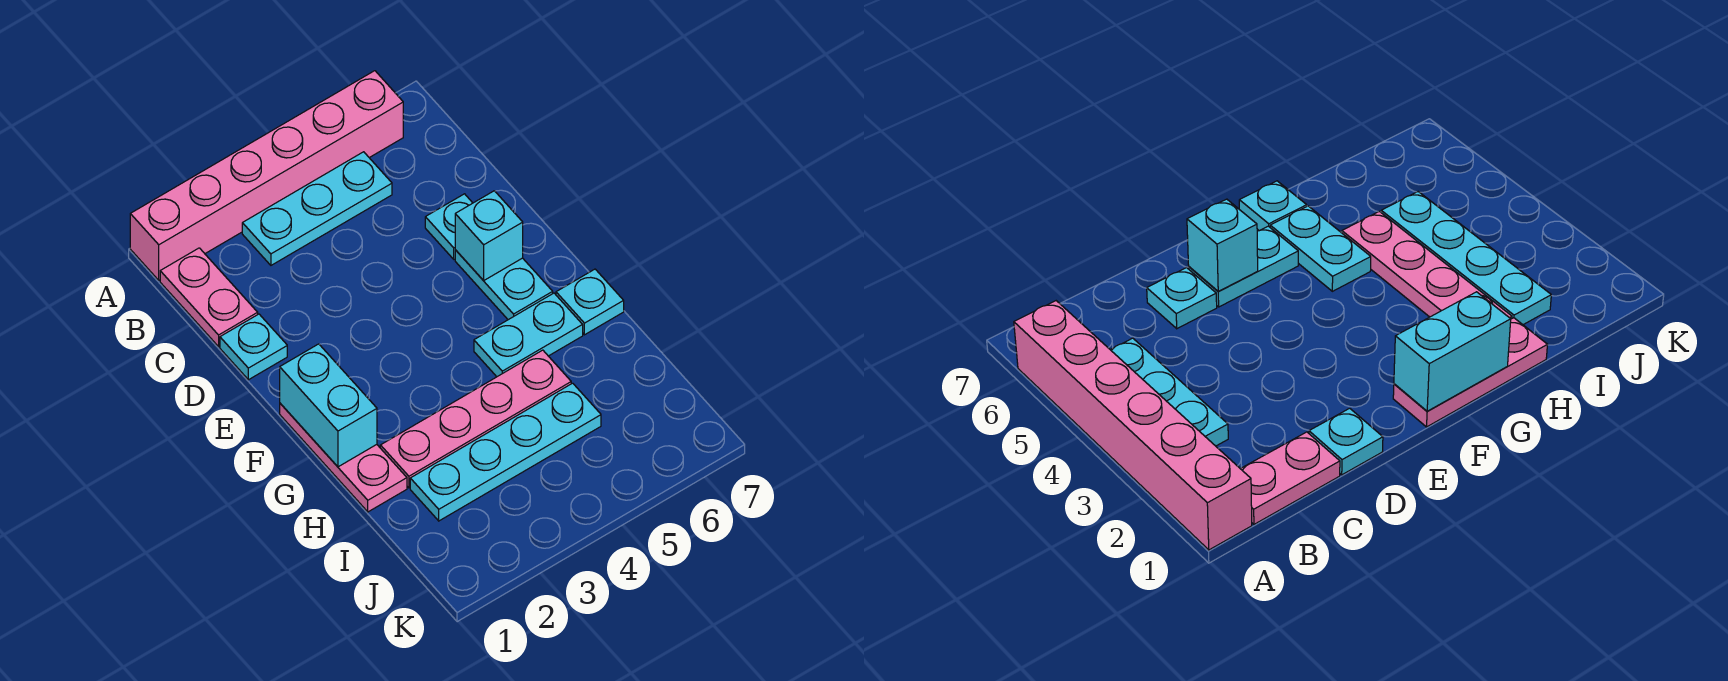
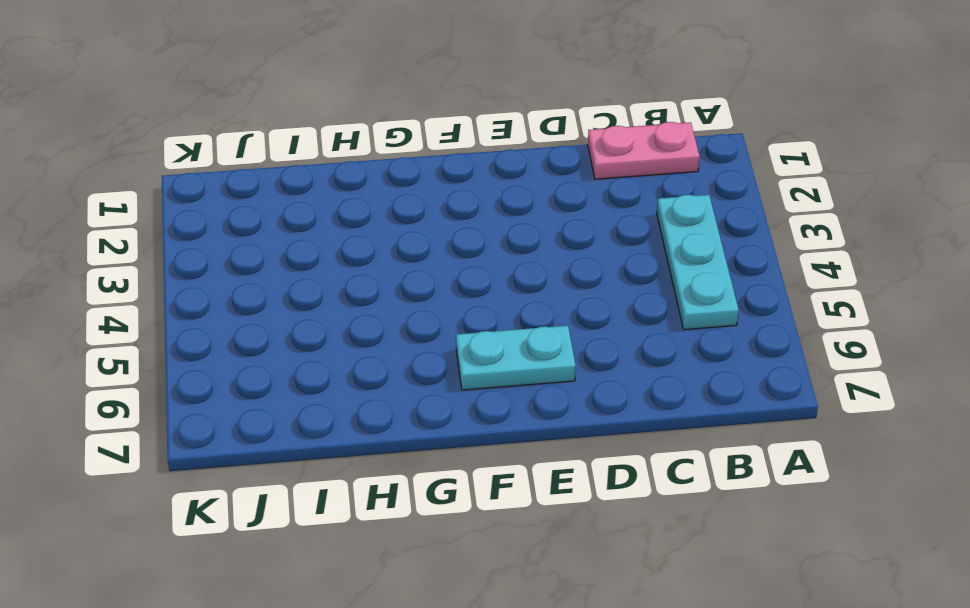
none -> pink 1x6 brick [130,71,403,280]
none -> cyan 1x1 plate [220,314,287,380]
none -> cyan 1x1 plate [425,194,472,259]

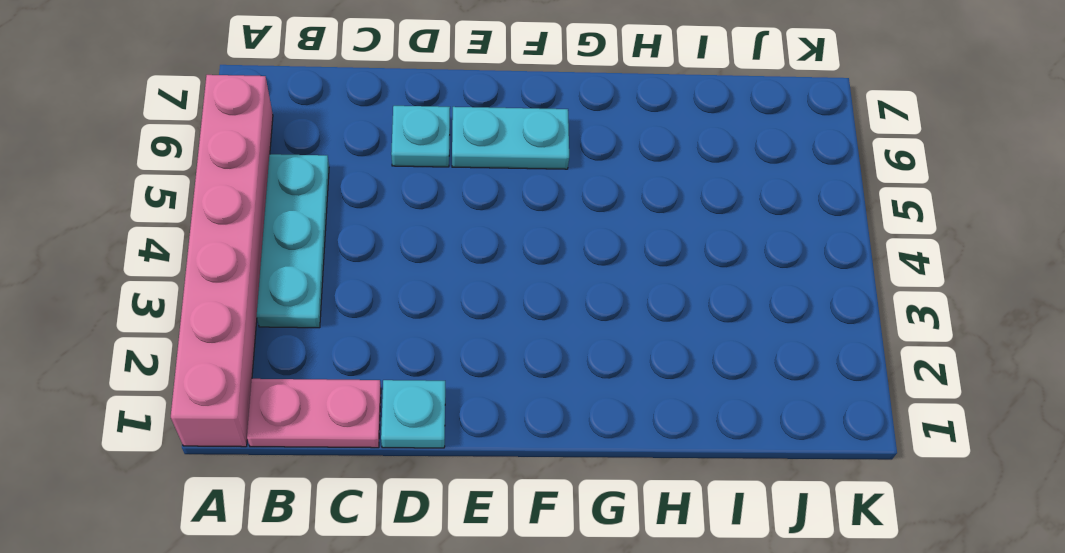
none -> pink 1x3 plate [280,403,407,512]
none -> cyan 1x2 plate [474,293,583,377]
none -> cyan 1x1 plate [556,269,624,335]

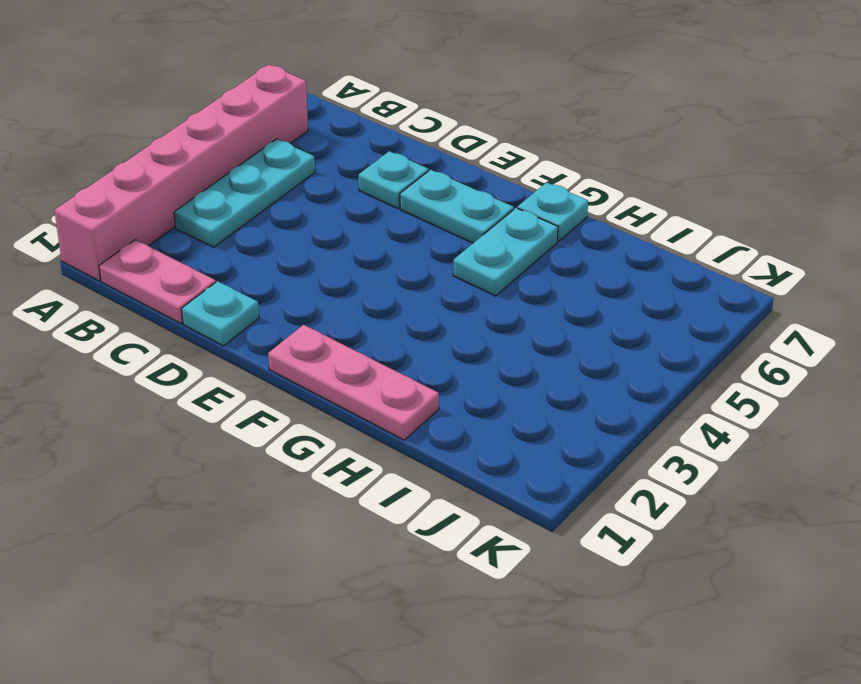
none -> pink 1x4 plate [380,350,571,488]
none -> cyan 1x4 plate [410,383,601,521]
none -> cyan 1x1 brick [455,191,523,281]

